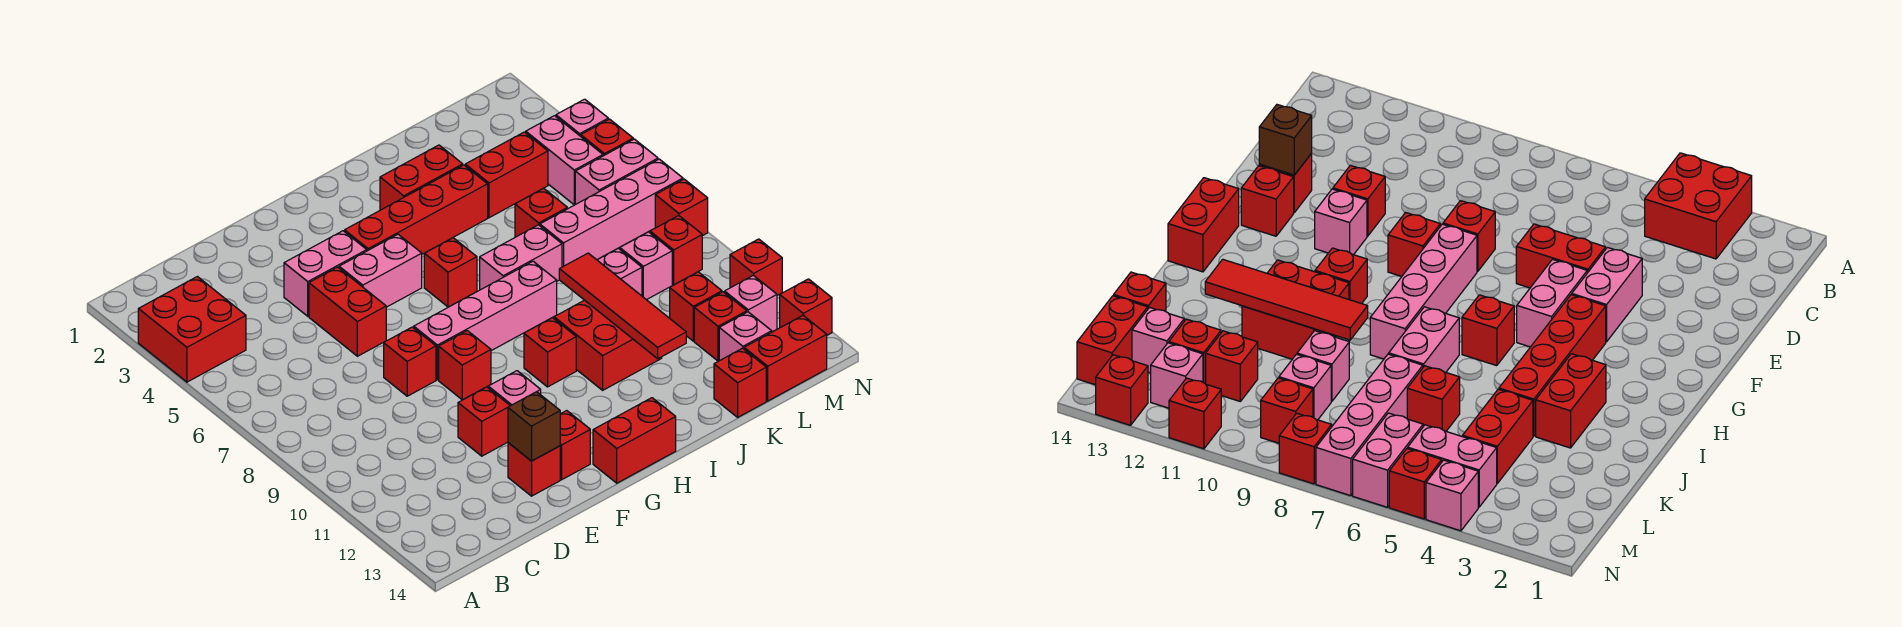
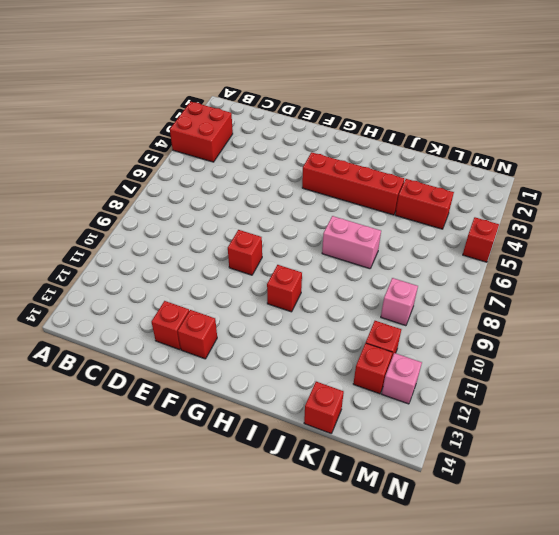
none -> pink 1x2 brick [284,231,367,316]
none -> red 1x2 brick [309,267,386,356]
none -> red 1x1 brick [384,327,436,396]
none -> red 1x1 brick [458,387,510,456]

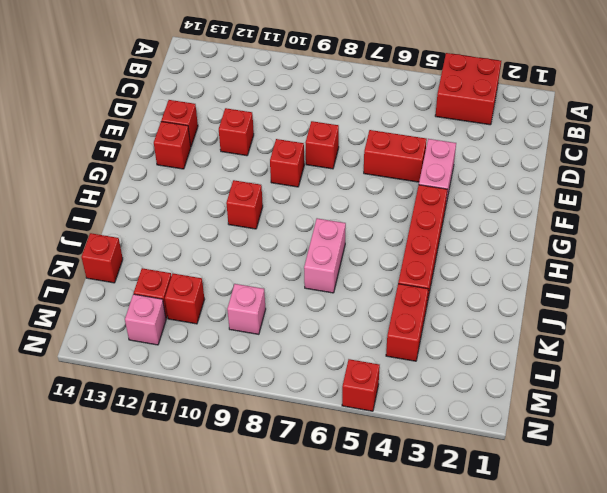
none -> pink 1x2 brick [339,234,422,307]
none -> pink 1x4 brick [414,261,557,380]
none -> pink 1x1 brick [488,371,541,406]
none -> red 1x2 brick [593,398,676,483]

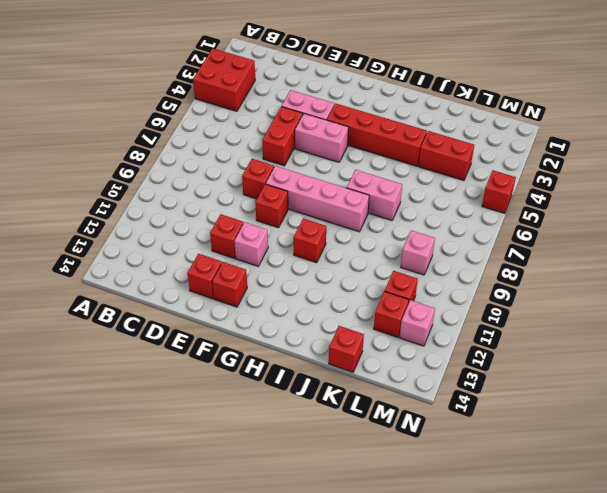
none -> red 1x2 brick [593,398,676,483]
none -> red 1x1 brick [424,238,477,307]
none -> red 1x2 brick [380,145,463,210]
none -> red 2x2 brick [554,300,662,390]

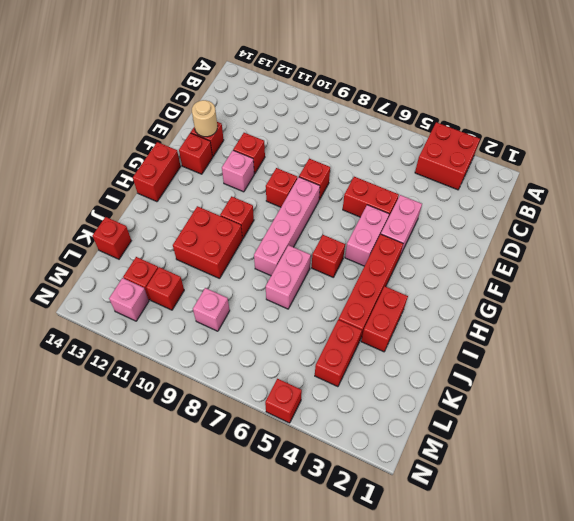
tan 1x1 round brick [192,100,217,137] -> brown 1x1 brick [508,392,560,461]
none -> red 1x1 brick [515,188,567,237]
none -> pink 1x4 brick [540,159,683,267]
none -> pink 1x1 brick [597,248,642,296]
none -> pink 1x1 brick [719,312,772,361]

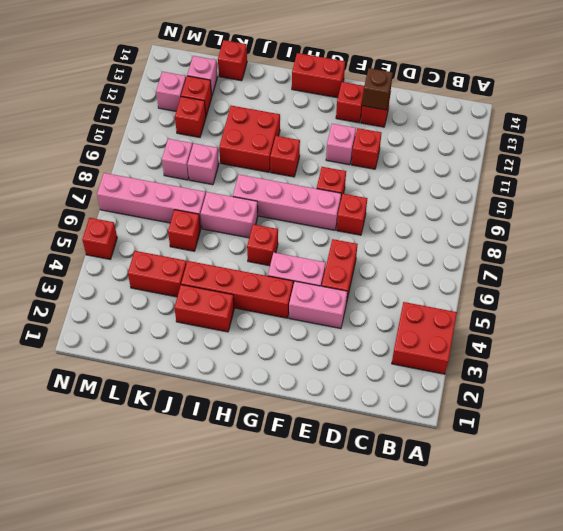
none -> red 1x2 brick [744,316,827,401]
none -> pink 1x2 brick [526,116,603,205]
none -> pink 1x2 brick [575,139,658,204]
none -> red 1x1 brick [650,216,702,285]

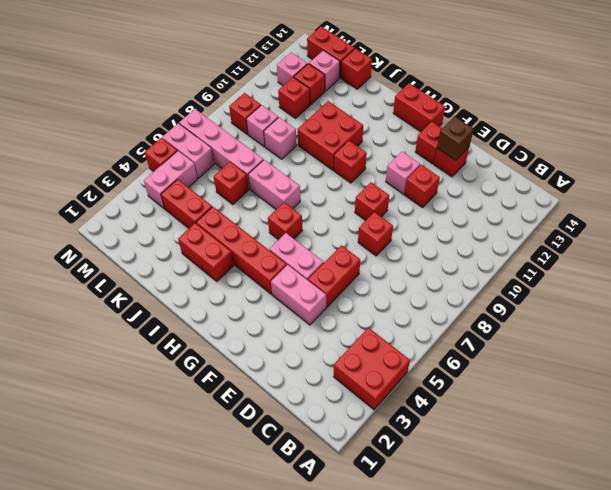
none -> pink 1x4 brick [414,261,557,380]
none -> pink 1x1 brick [556,99,608,136]
none -> red 1x1 brick [655,179,708,236]
none -> red 1x1 brick [730,239,782,295]

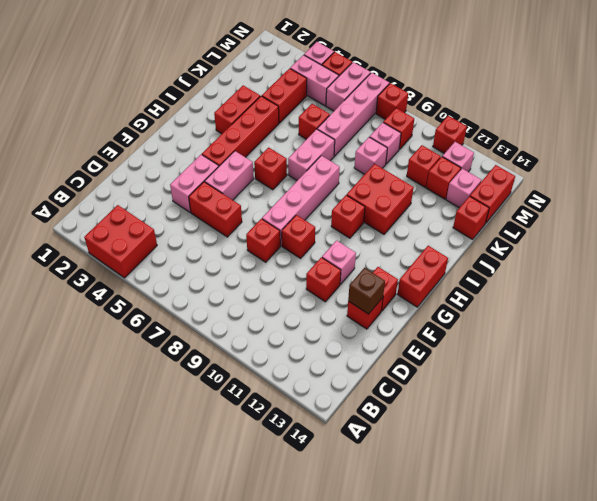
none -> red 1x1 brick [780,279,832,335]
none -> red 1x4 tile [559,253,686,359]

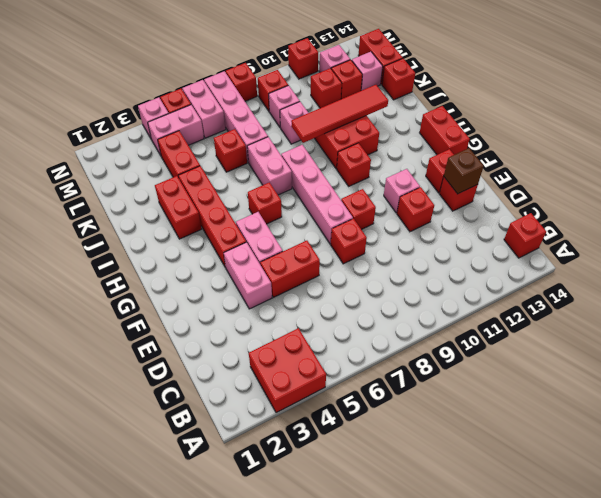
red 1x1 brick [504,213,546,258] -> red 1x1 brick moved to [780,279,832,335]

